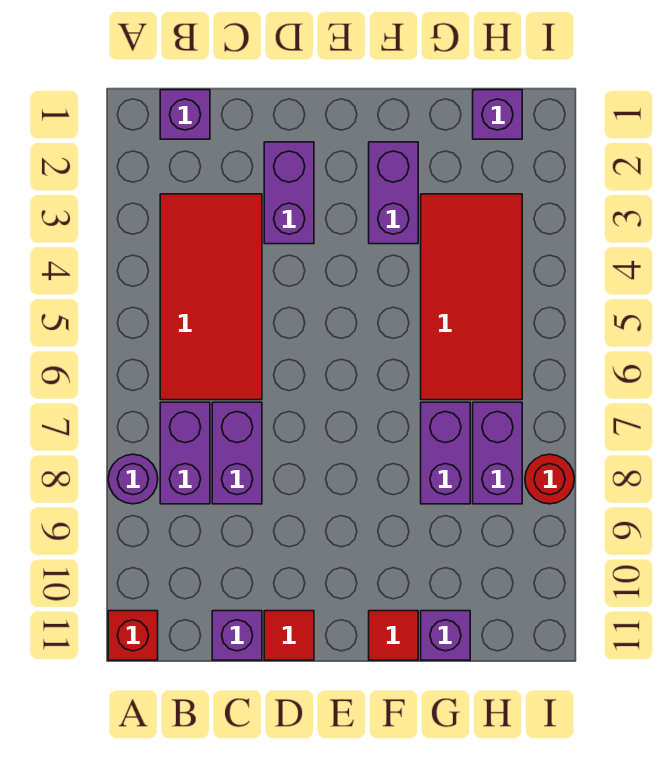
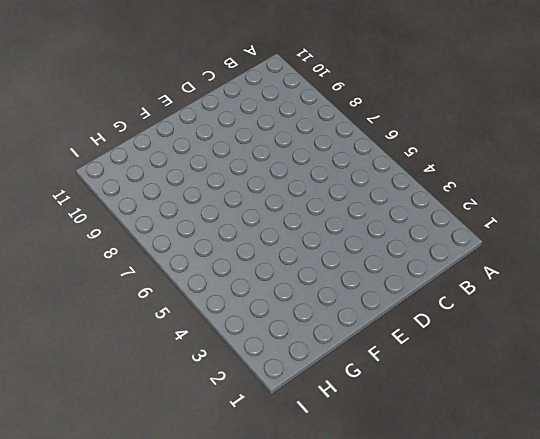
none -> purple 1x1 round brick [108,454,158,504]
none -> red 1x1 brick [108,611,158,660]
none -> purple 1x1 brick [160,90,210,139]

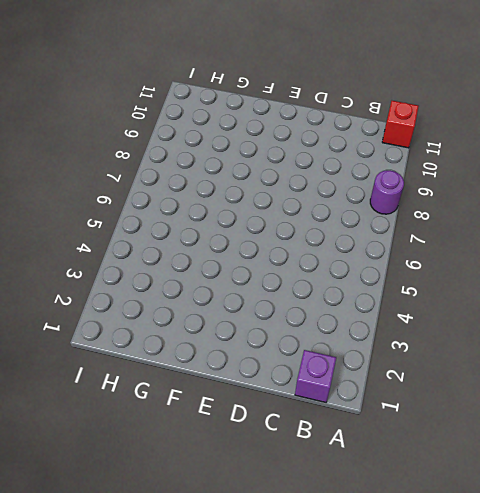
none -> red 2x4 tile [160,194,262,400]
none -> purple 1x2 brick [160,402,210,504]
none -> purple 1x2 brick [212,402,262,504]

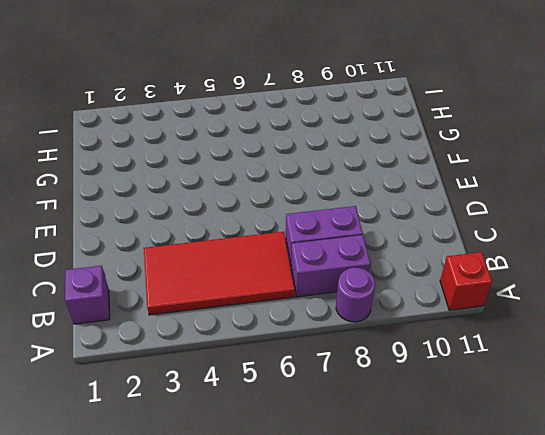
none -> purple 1x1 brick [212,611,262,660]
none -> purple 1x2 brick [264,142,314,244]
none -> red 1x1 tile [264,611,314,660]

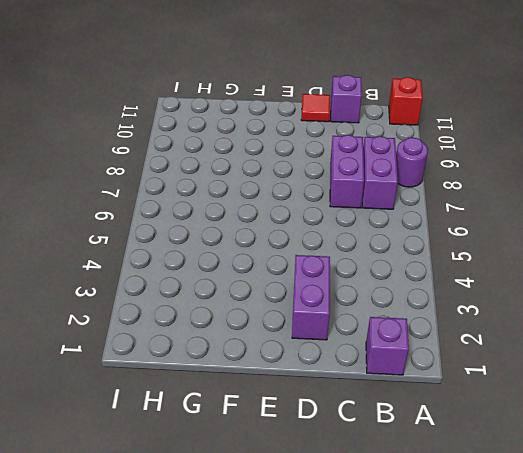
none -> red 2x4 tile [160,194,262,400]
none -> purple 1x2 brick [369,142,418,244]
none -> red 1x1 tile [369,611,418,660]

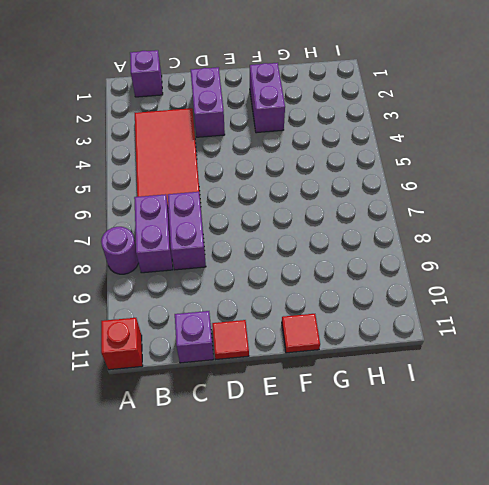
none -> red 2x4 tile [421,194,522,400]
none -> purple 1x2 brick [421,402,470,504]
none -> purple 1x1 brick [421,611,470,660]

